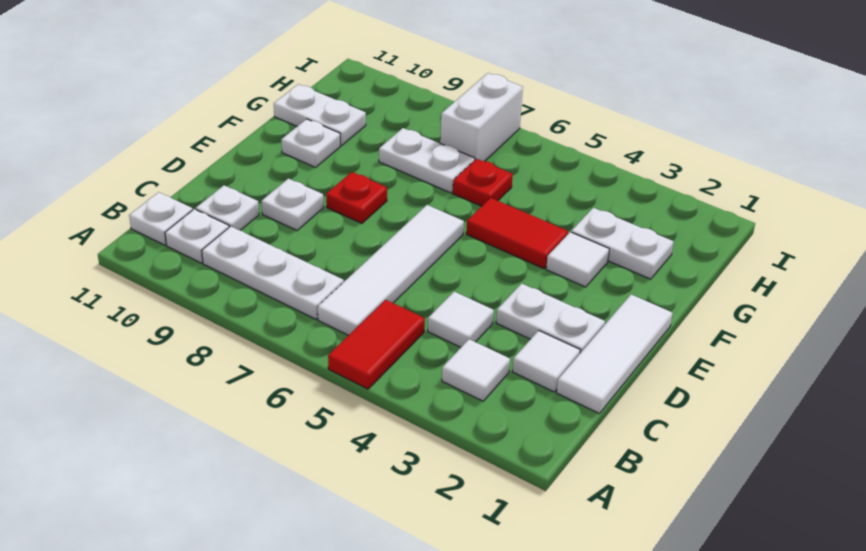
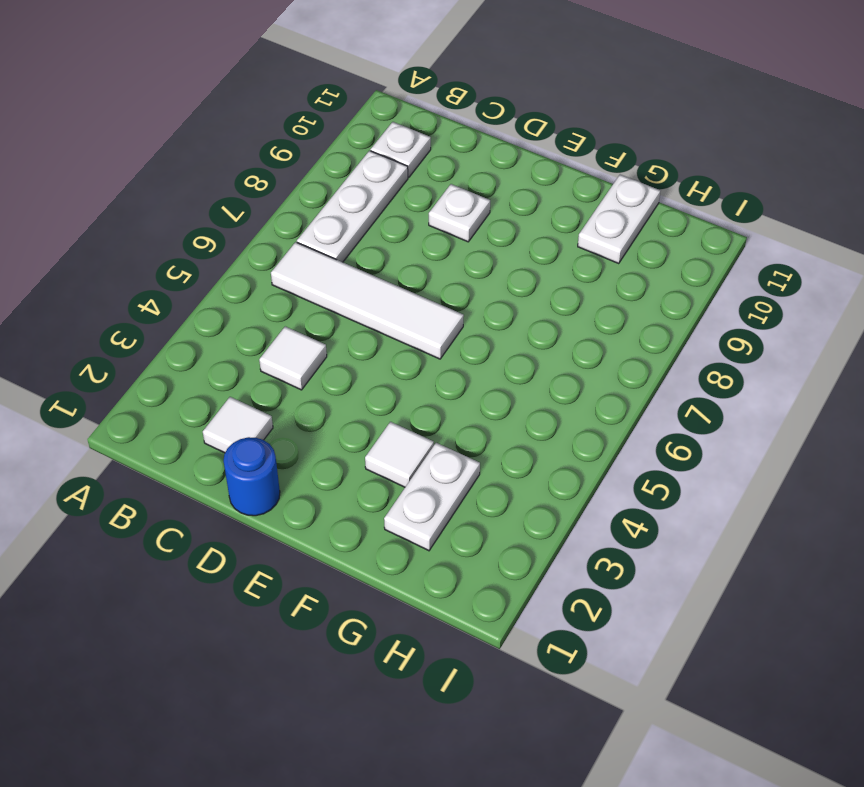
blue 1x1 round brick [224,437,280,516] -> white 1x3 tile [557,294,673,414]
none -> red 1x2 tile [328,300,425,389]
none -> white 1x1 tile [442,339,510,401]
none -> white 1x1 plate [129,192,193,245]

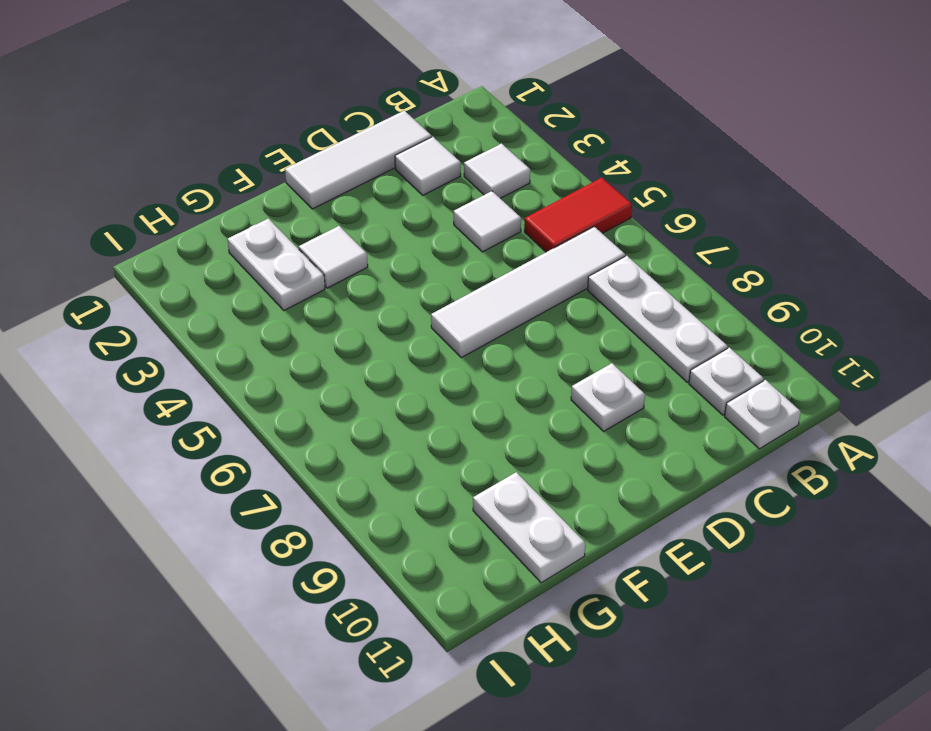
none -> white 1x1 plate [196,185,259,230]
none -> white 1x2 plate [496,283,605,353]
none -> red 1x1 plate [326,172,387,223]

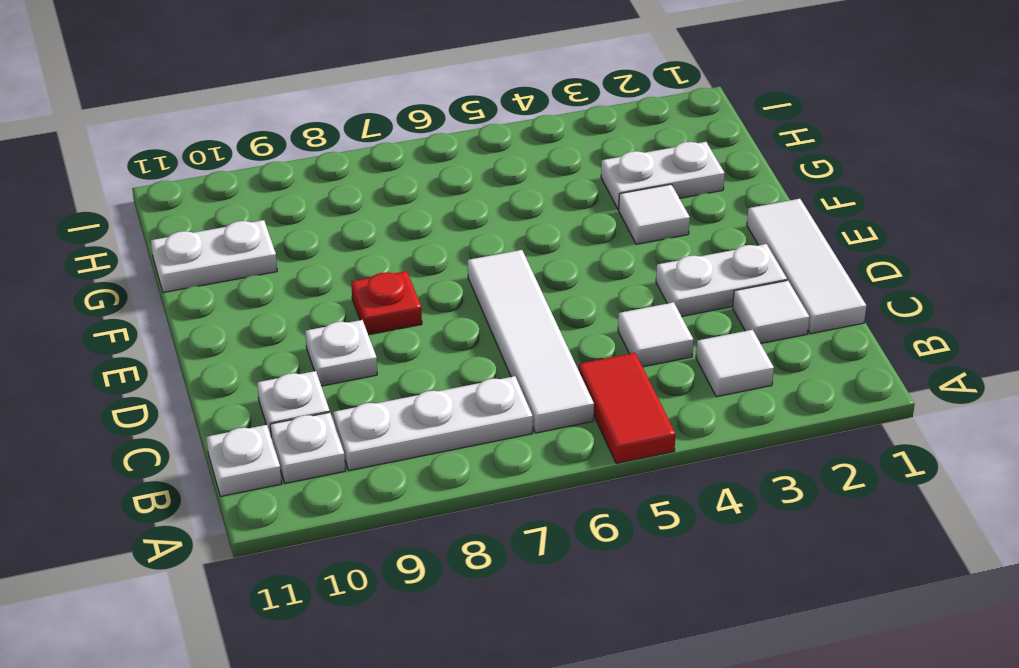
none -> red 1x2 tile [466,198,568,269]
none -> white 1x1 plate [281,119,340,167]
none -> red 1x1 plate [453,159,513,206]

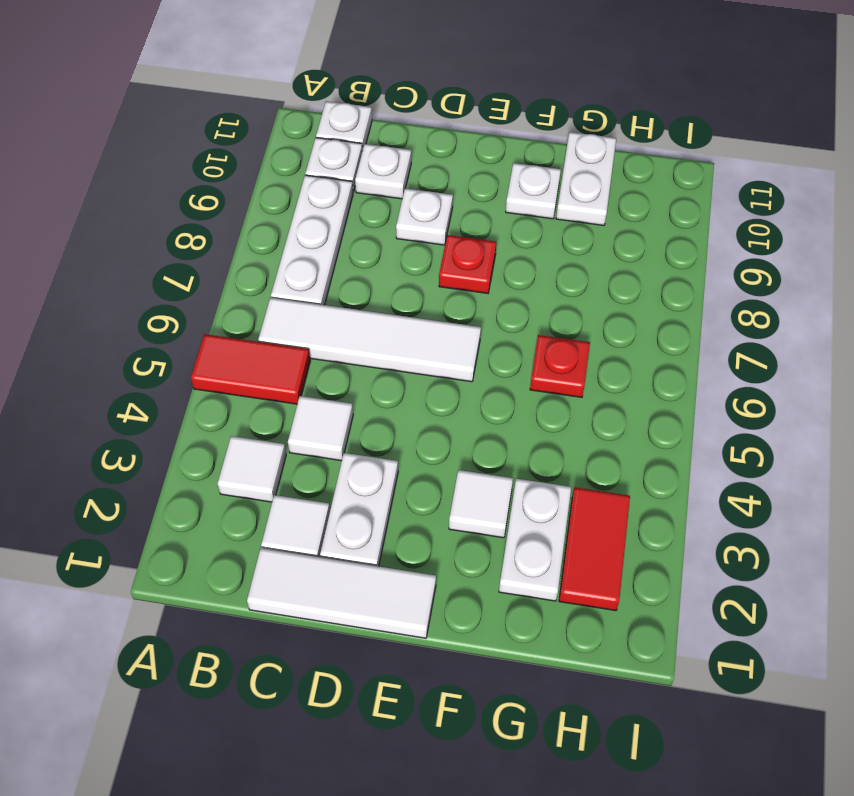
red 1x2 tile [559,487,630,611] -> red 1x2 tile moved to [466,198,568,269]
none -> white 1x2 plate [379,128,475,193]
none -> white 1x2 brick [440,73,523,161]

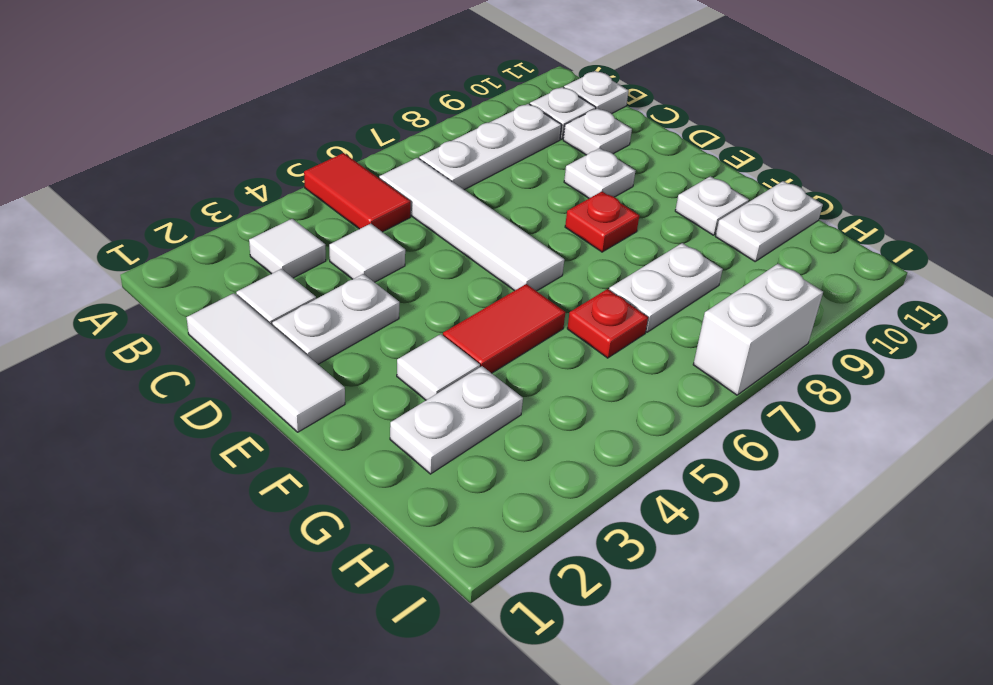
white 1x2 brick [693,264,823,395] -> white 1x2 brick turned to [440,73,523,161]

